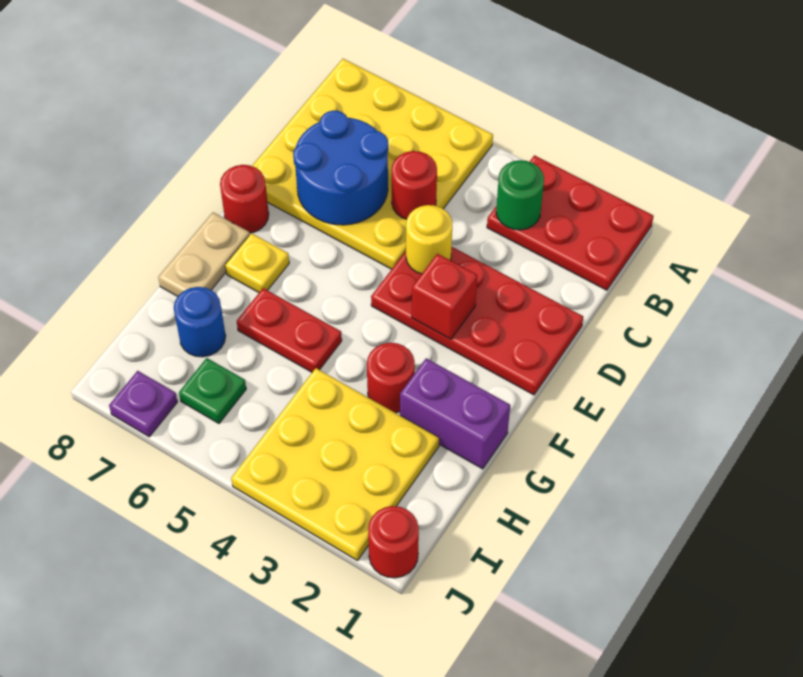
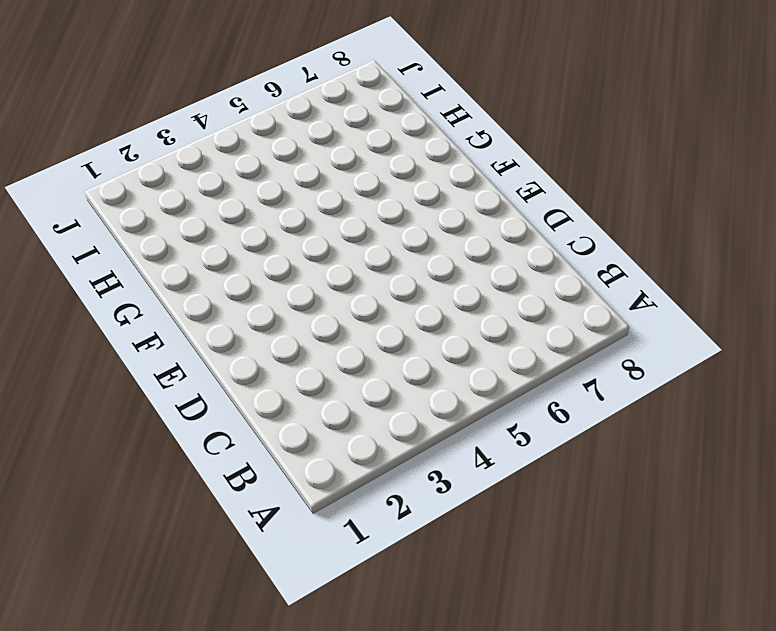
none -> red 2x3 plate [487,155,654,290]
none -> yellow 4x4 plate [252,59,493,269]
none -> red 2x4 plate [371,247,583,395]

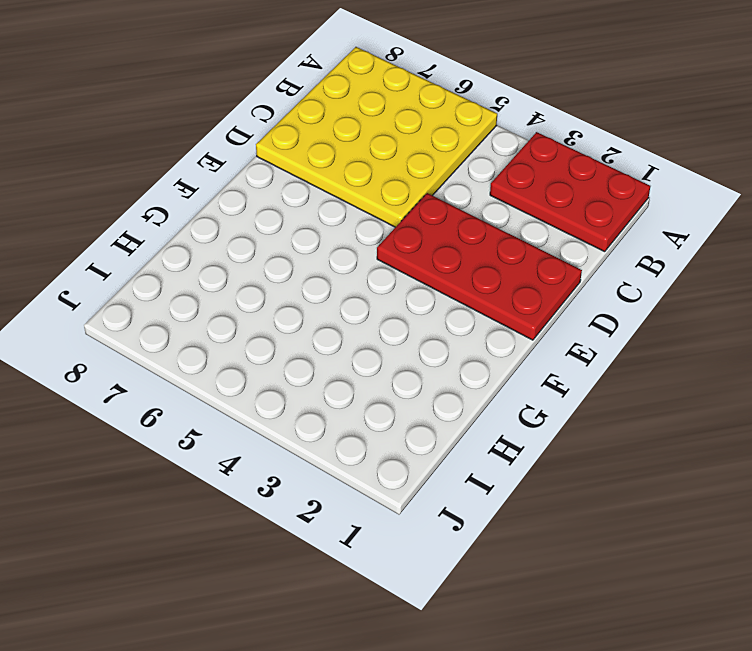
none -> red 1x1 round brick [220,165,269,233]
none -> yellow 1x1 plate [225,233,289,292]
none -> tan 1x2 plate [158,212,250,296]

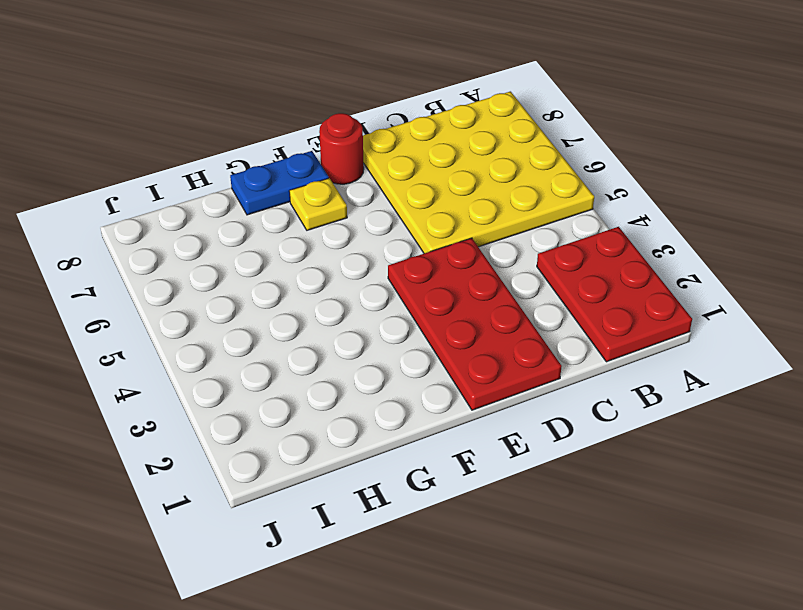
blue 1x2 plate [230,151,329,215] -> tan 1x2 plate [158,212,250,296]
none -> purple 1x2 brick [400,358,510,469]
none -> red 1x1 round brick [367,343,415,413]
none -> red 1x2 plate [237,288,342,372]

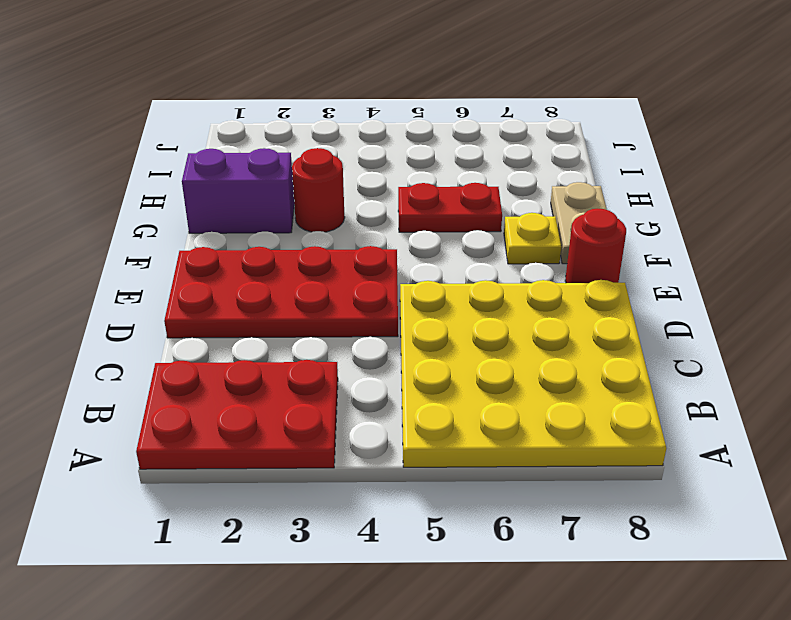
none -> yellow 3x3 plate [231,368,439,560]
none -> blue 1x1 round brick [174,287,226,357]
none -> green 1x1 plate [179,358,246,423]

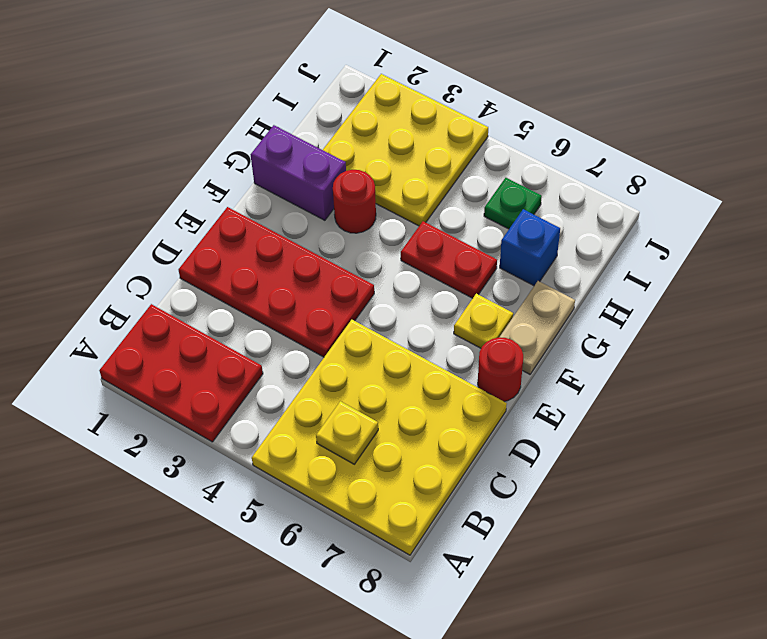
yellow 1x1 plate [316,401,378,464] -> none
blue 1x1 brick [500,209,560,286] -> blue 1x1 round brick [174,287,226,357]
none -> red 1x1 round brick [368,506,419,578]
none -> purple 1x1 plate [109,371,177,437]
none -> green 1x1 round brick [496,160,544,230]

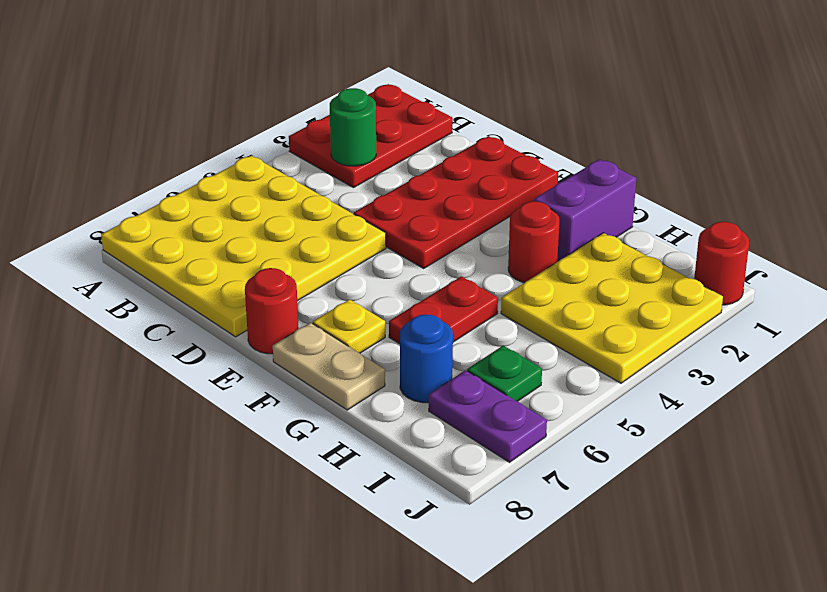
purple 1x2 plate [429,370,547,462] -> purple 1x1 plate [109,371,177,437]
none -> red 1x1 round brick [392,151,437,219]
none -> blue 2x2 round brick [293,111,388,225]
none -> yellow 1x1 round brick [406,205,452,274]

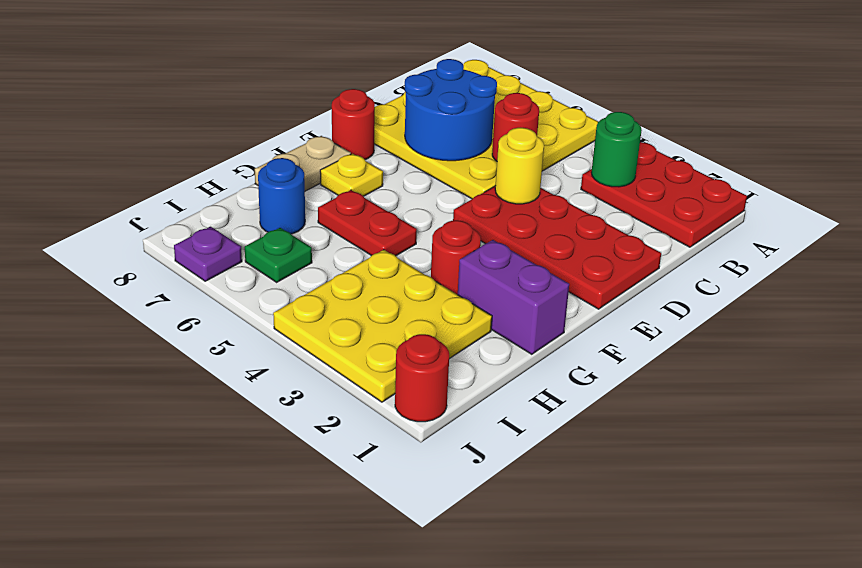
none -> red 1x1 brick [412,254,477,339]

